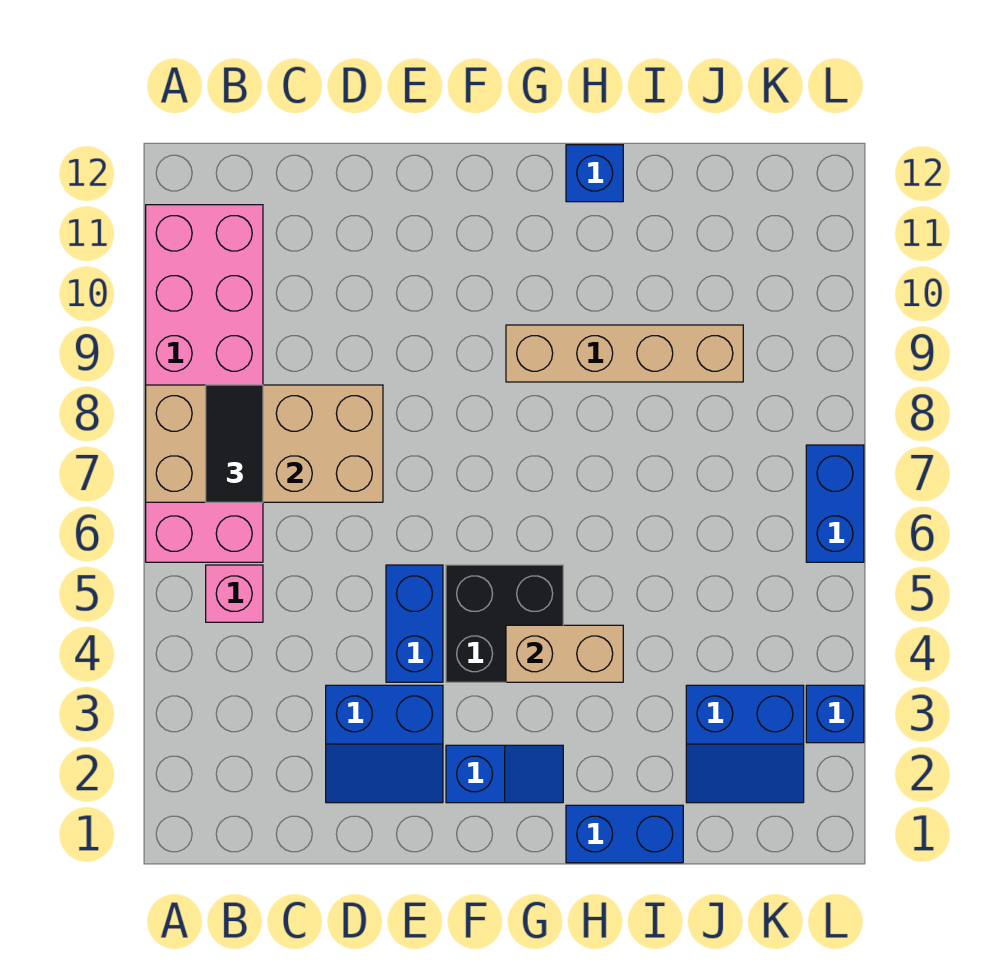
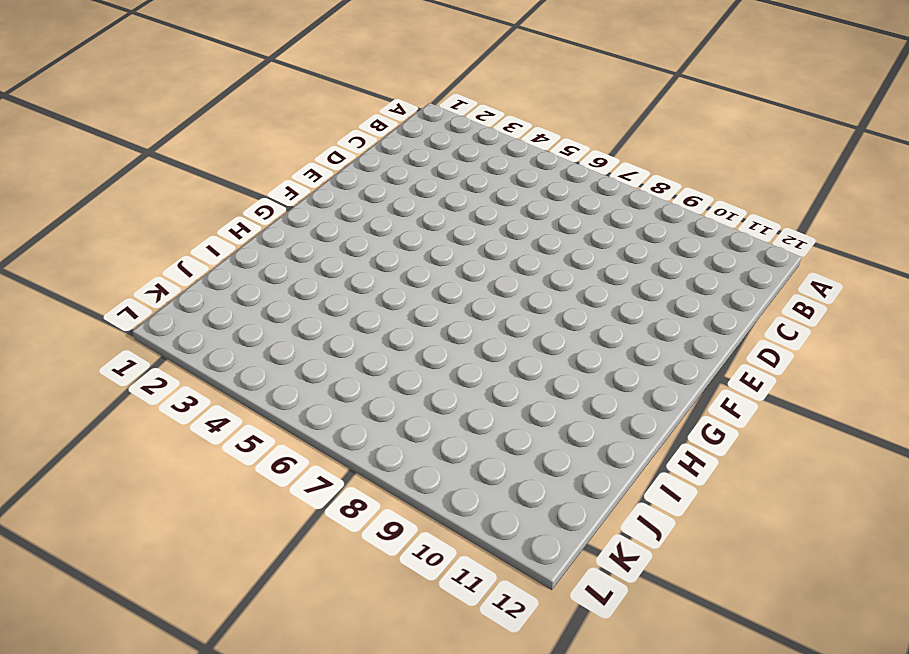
none -> pink 2x6 brick [146,205,263,562]
none -> pink 1x1 brick [206,565,263,622]
none -> blue 2x2 slope [326,685,443,803]

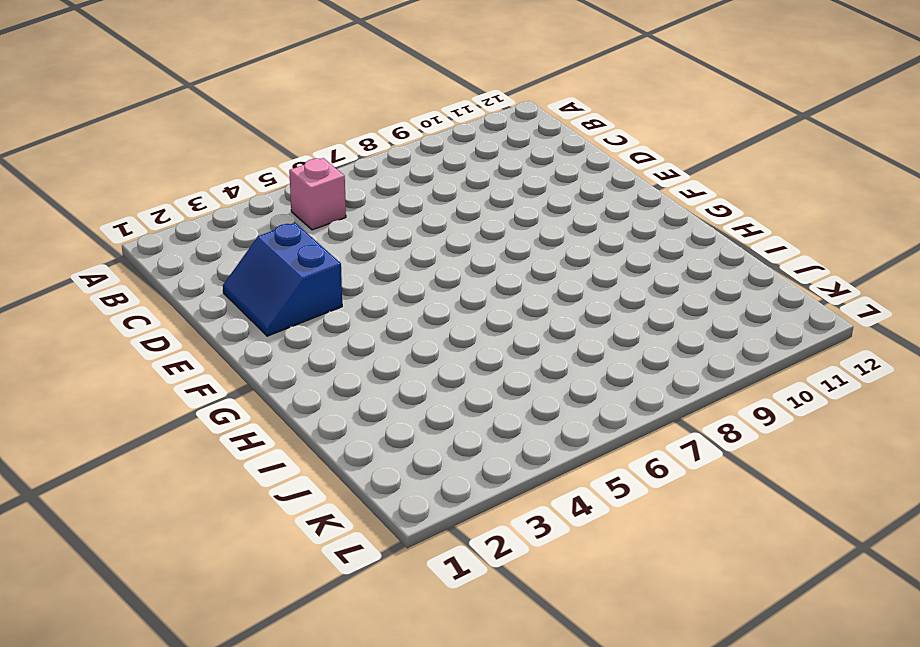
none -> pink 2x6 brick [146,205,263,562]
none -> blue 1x2 brick [386,565,443,682]
none -> blue 1x2 slope [446,745,563,803]

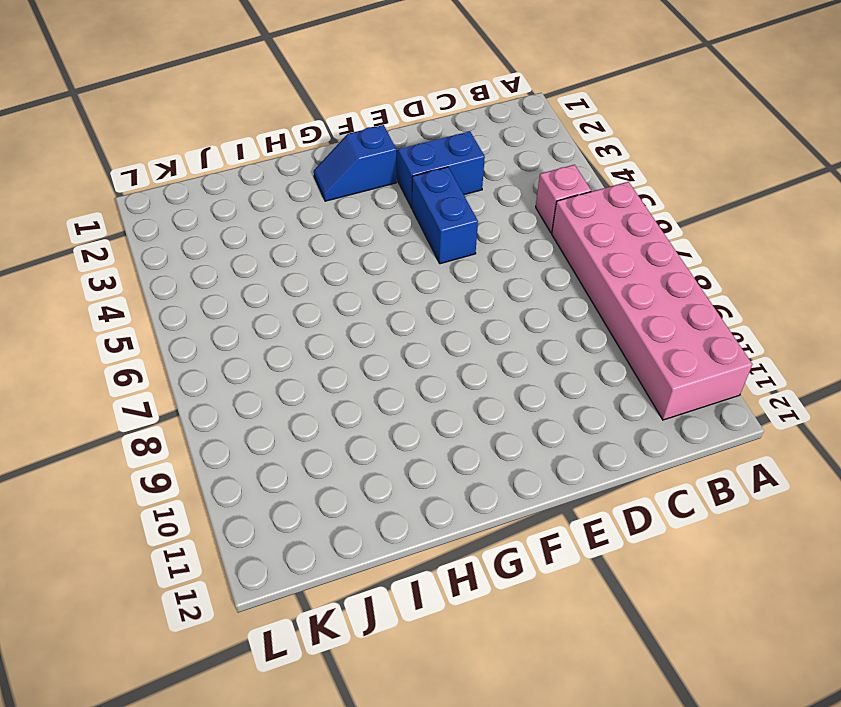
none -> black 2x2 brick [446,565,563,682]
none -> tan 1x4 brick [506,325,743,382]
none -> blue 1x2 brick [566,805,683,863]

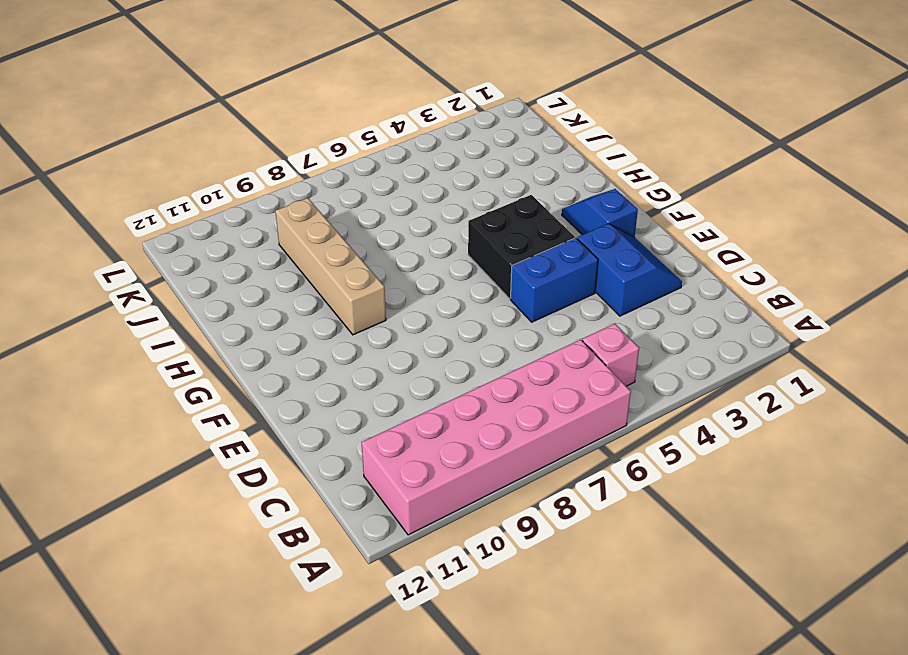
none -> blue 1x2 brick [566,805,683,863]
none -> blue 1x1 brick [566,145,623,202]
none -> blue 2x2 slope [686,685,804,803]

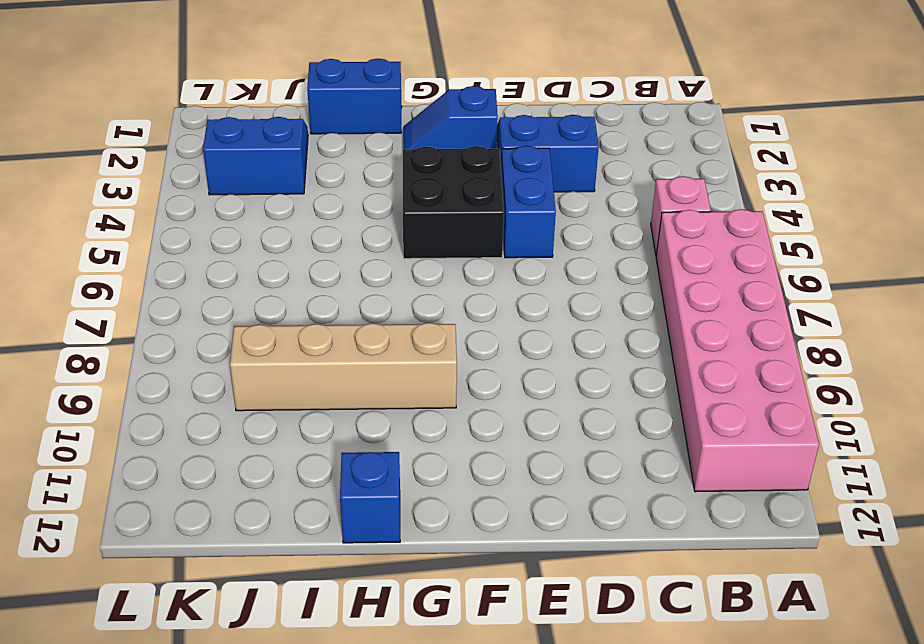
none -> blue 1x1 brick [806,685,864,743]
none -> blue 1x2 brick [806,445,864,562]
none -> tan 2x4 brick [146,385,383,502]

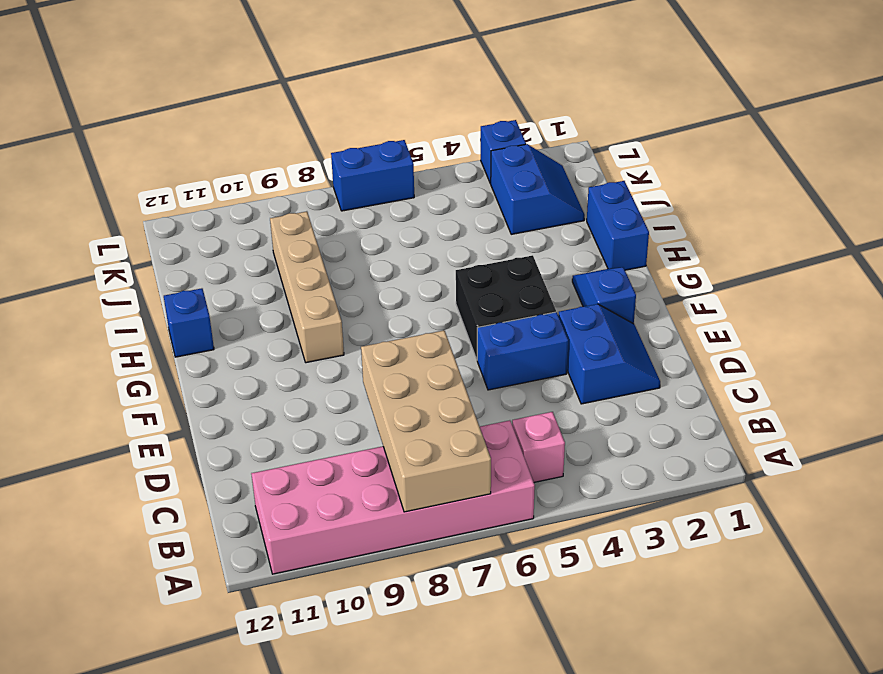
none -> tan 1x2 brick [506,625,623,682]
none -> black 1x2 tile [206,385,263,502]

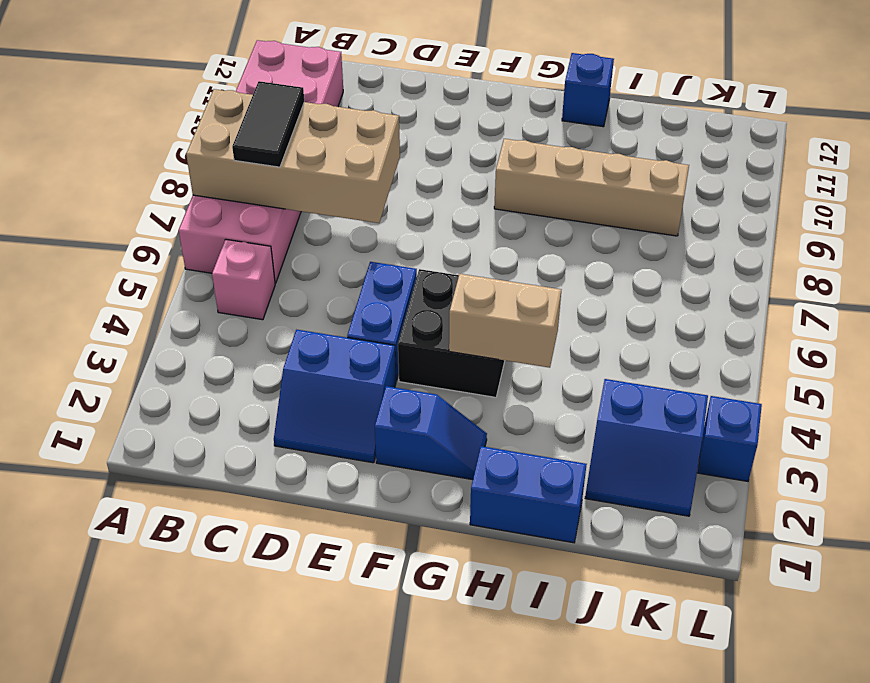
none -> blue 1x2 brick [806,445,864,562]

